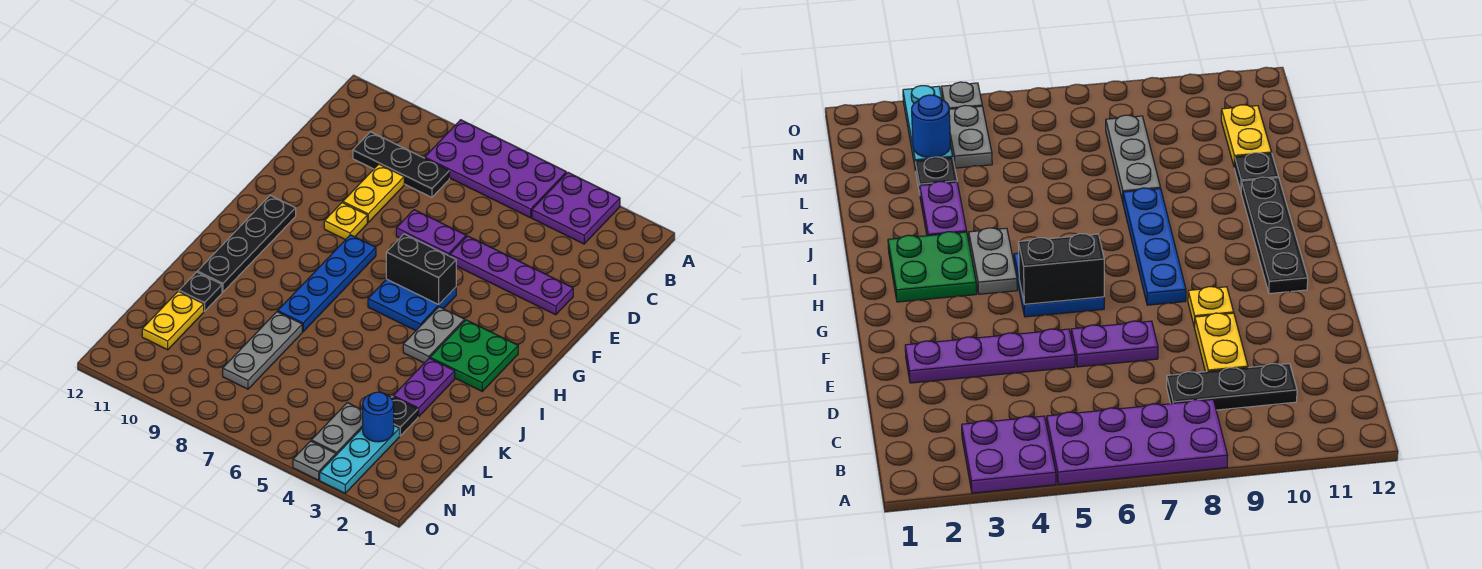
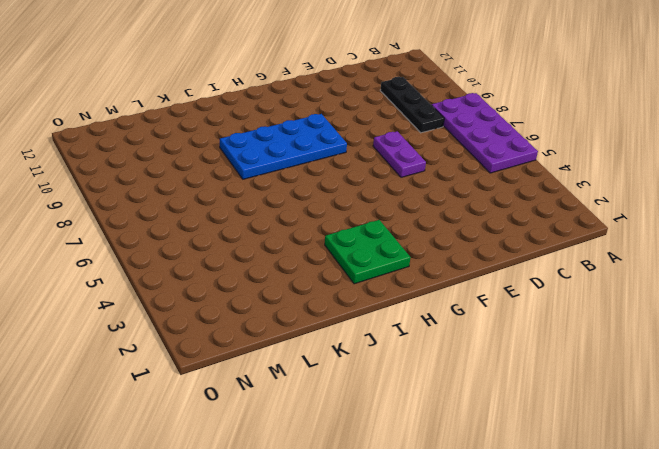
blue 2x4 plate [220,114,347,179] -> blue 1x4 plate [278,235,376,332]
none -> purple 2x2 plate [532,173,620,244]
none -> yellow 1x2 plate [343,164,404,222]
none -> purple 1x4 plate [450,236,573,315]

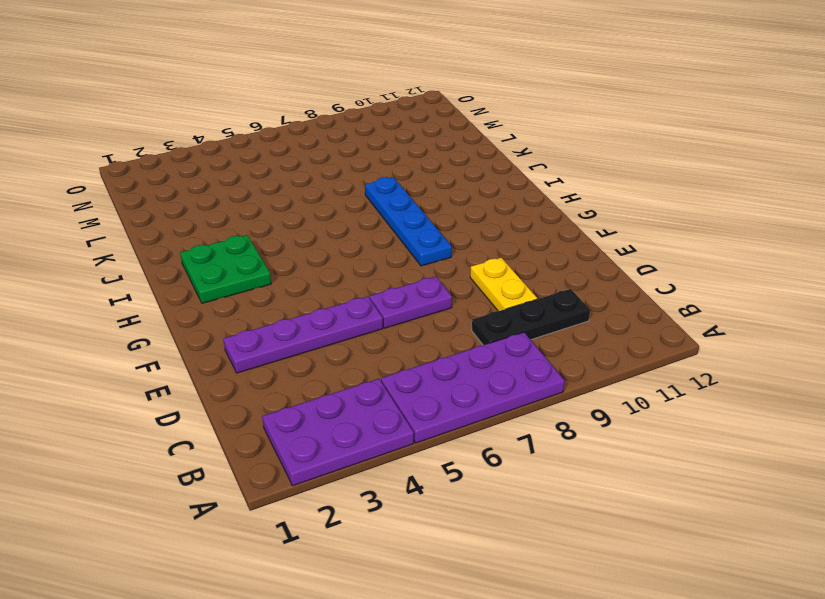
purple 2x3 plate [262,379,414,486] -> purple 2x2 plate [532,173,620,244]
none -> yellow 1x1 plate [324,203,367,240]
none -> blue 2x2 plate [368,279,456,331]
none -> black 1x4 plate [197,195,296,292]

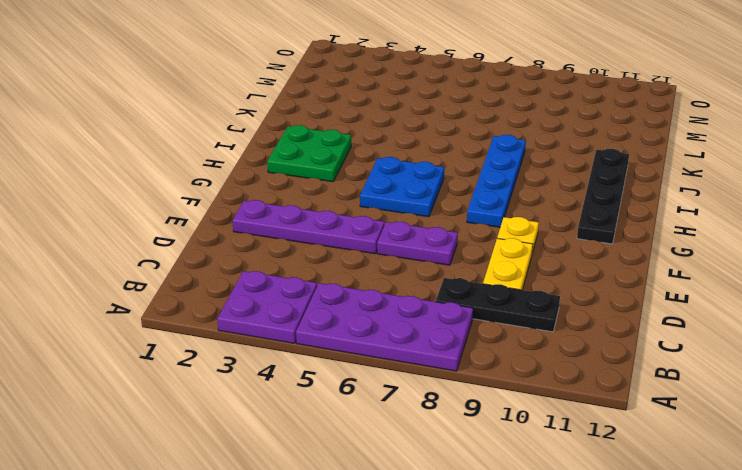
none -> grey 1x2 plate [403,307,465,363]
none -> purple 1x2 plate [393,358,455,417]
none -> grey 1x3 plate [223,312,302,389]

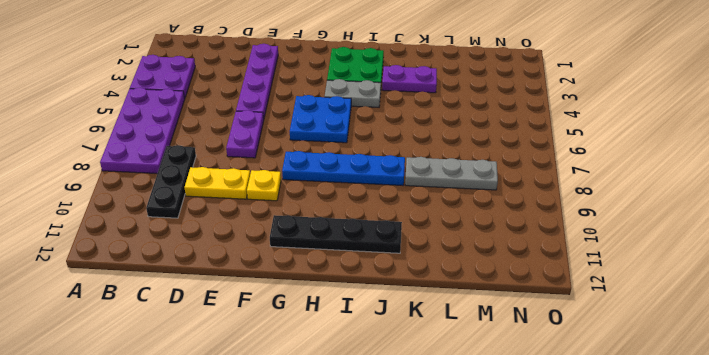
none -> black 1x1 plate [179,272,222,311]
none -> black 1x1 plate [391,397,418,436]
none -> yellow 1x2 plate [142,291,204,350]

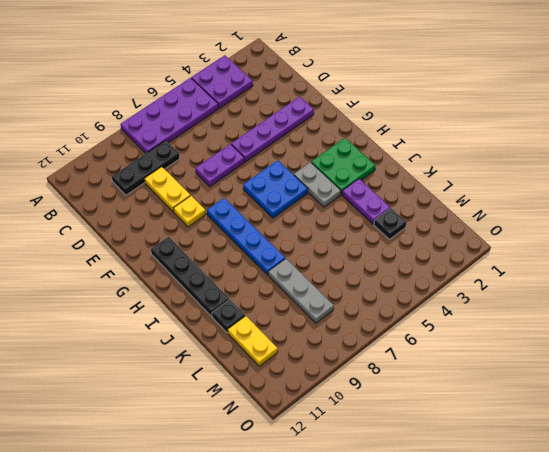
none -> cyan 1x3 plate [320,426,400,493]
none -> grey 1x2 plate [311,403,363,455]
none -> grey 1x1 plate [293,441,336,480]

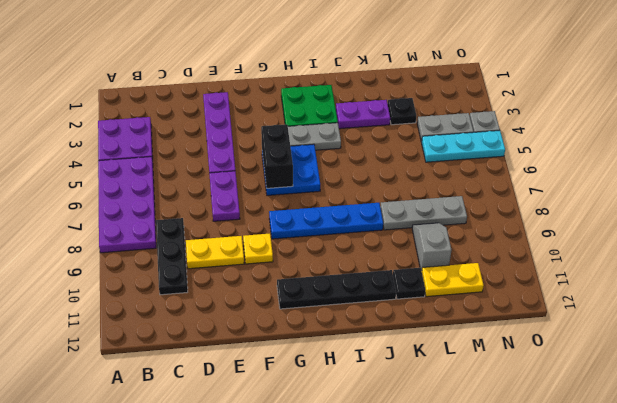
grey 1x2 slope [412,223,452,270] -> none
cyan 1x3 plate [422,130,505,162] -> cyan 1x3 plate moved to [320,426,400,493]
none -> blue 1x1 round brick [363,392,394,442]

